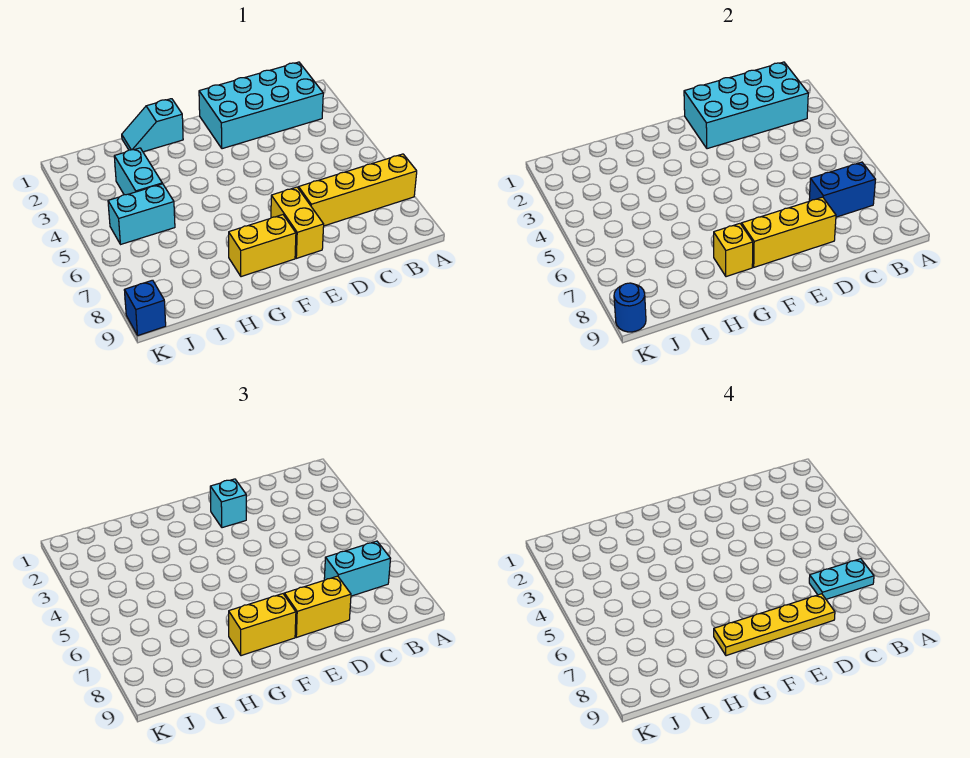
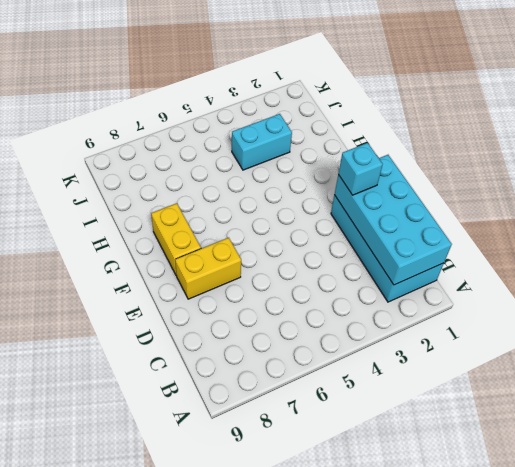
none -> yellow 1x4 brick [298,154,417,226]
none -> cyan 1x2 slope [122,99,183,152]
none -> cyan 1x2 brick [108,184,175,244]

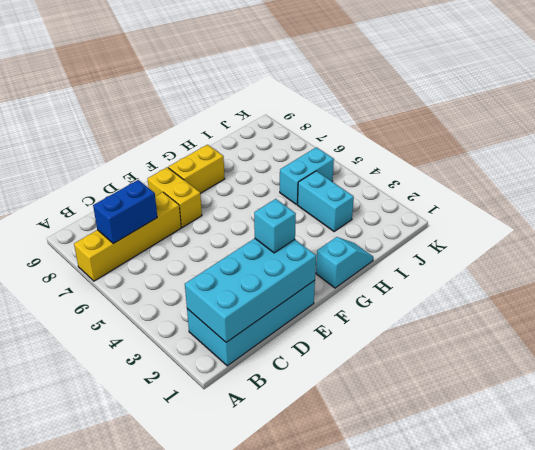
none -> blue 1x1 brick [124,280,166,335]
none -> yellow 1x3 brick [742,197,836,267]
none -> yellow 1x1 brick [714,224,753,277]

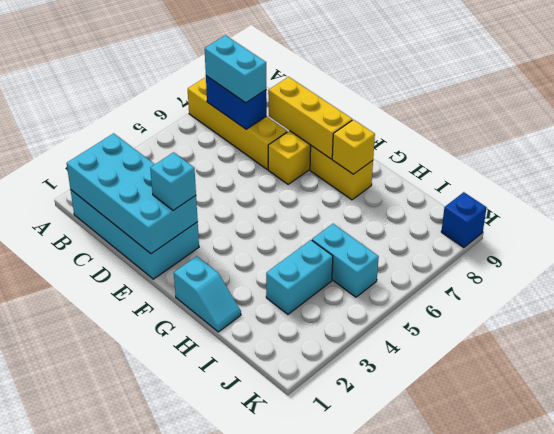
none -> blue 1x1 round brick [614,283,646,332]
none -> yellow 1x2 brick [284,576,351,637]
none -> yellow 1x2 brick [229,594,296,656]

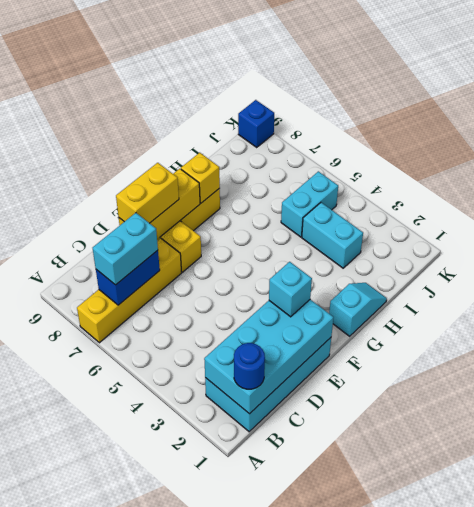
blue 1x1 round brick [234,343,265,389] -> blue 1x1 round brick moved to [614,283,646,332]
none -> yellow 1x2 brick [229,594,296,656]
none -> cyan 1x2 plate [809,559,874,599]
none -> yellow 1x4 plate [714,594,835,656]

